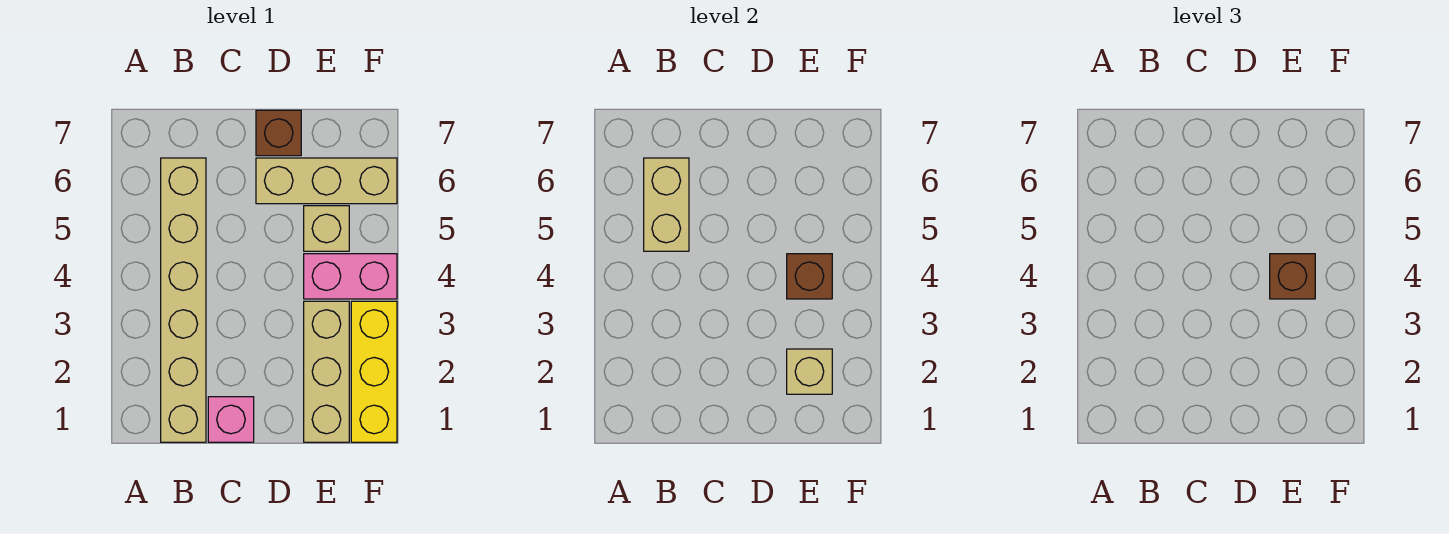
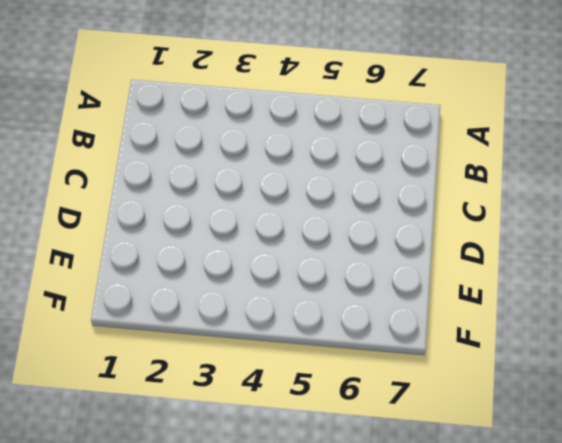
none -> tan 1x6 brick [161,158,206,442]
none -> pink 1x1 brick [208,397,254,442]
none -> tan 1x3 brick [256,158,397,204]

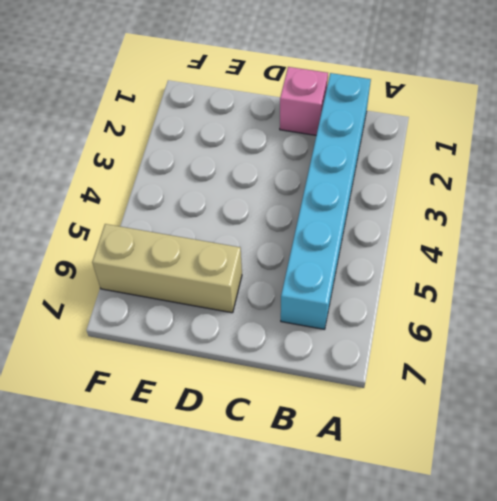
cyan 1x6 brick [281,73,371,329] -> tan 1x6 brick [161,158,206,442]
none -> brown 1x1 brick [256,110,301,156]
none -> tan 1x3 brick [304,301,349,442]
none -> pink 1x2 brick [304,254,397,299]

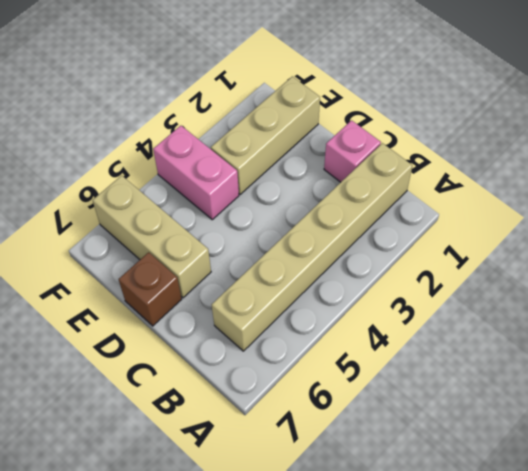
none -> tan 1x1 brick [304,206,349,251]
none -> yellow 1x3 brick [351,301,397,442]
none -> tan 1x2 brick [644,158,689,251]

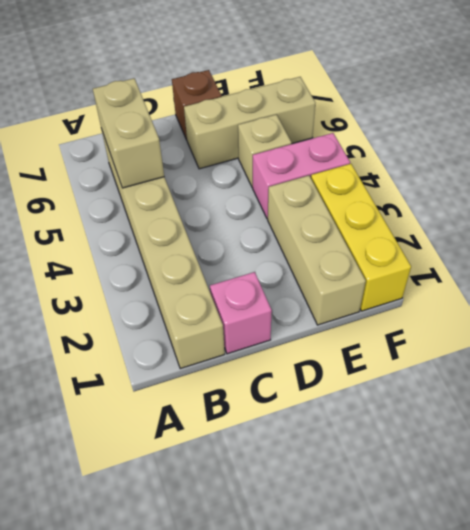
none -> tan 1x1 brick [787,349,832,394]
none -> brown 1x1 brick [787,254,832,299]
none -> brown 1x1 brick [1270,254,1315,299]

